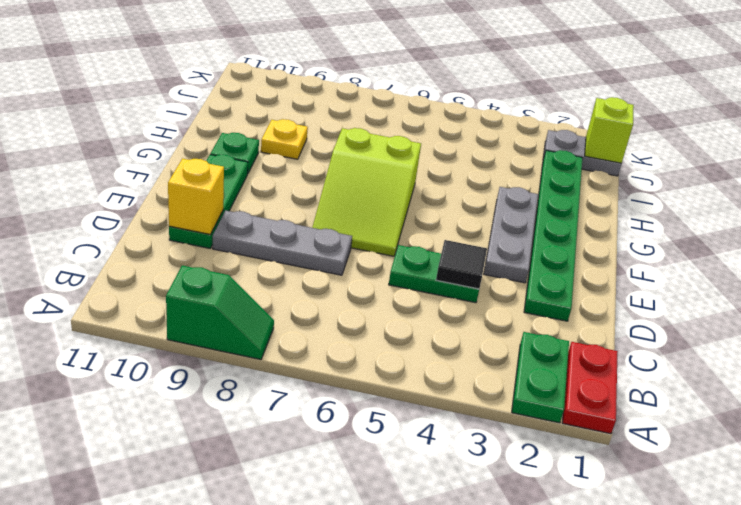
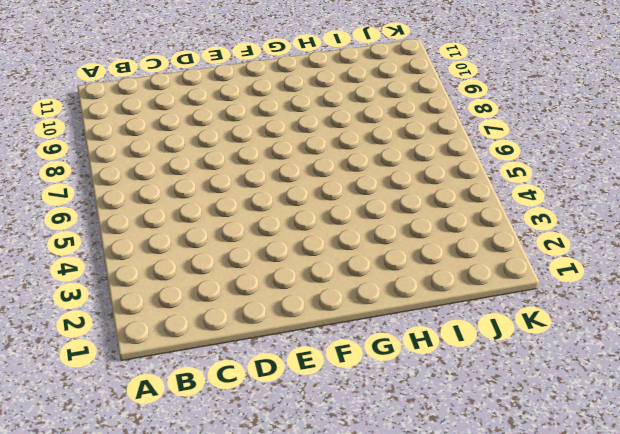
none -> red 1x2 plate [563,342,618,434]
none -> green 1x2 plate [512,332,569,423]
none -> green 1x2 slope [166,265,274,359]

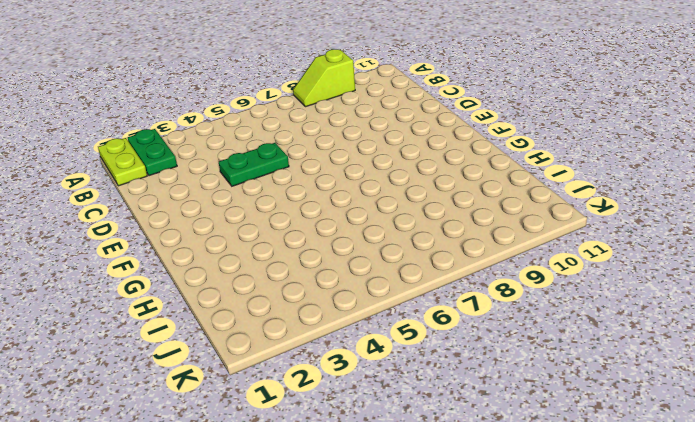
lime 1x2 plate [98,138,147,186] -> red 1x2 plate [563,342,618,434]
lime 1x2 slope [293,49,355,107] -> green 1x2 slope [166,265,274,359]
none -> green 1x6 plate [524,150,582,321]
none -> grey 1x3 plate [213,210,352,275]
none -> green 1x3 plate [169,155,248,248]

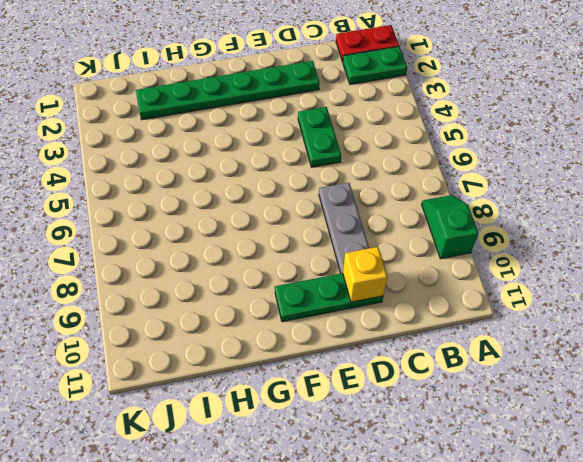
none -> grey 1x3 plate [484,187,538,283]
none -> lime 2x3 slope [312,128,421,256]
none -> green 1x1 plate [210,133,259,174]

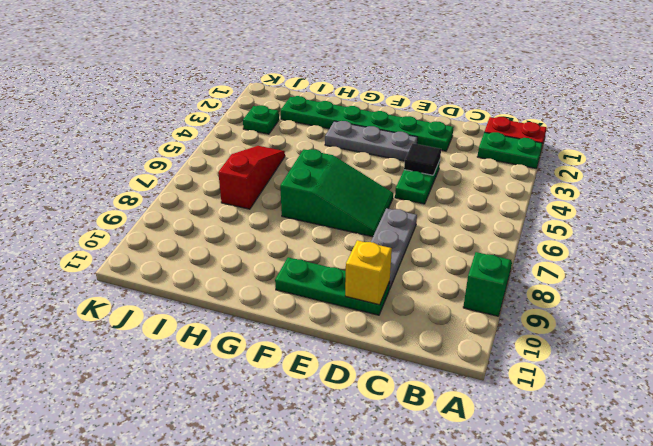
green 2x3 slope [280,149,393,237] -> lime 2x3 slope [312,128,421,256]
red 1x3 slope [218,146,285,209] -> none
green 1x1 plate [243,105,279,134] -> green 1x1 plate moved to [210,133,259,174]
none -> yellow 1x1 plate [261,119,308,159]
none -> grey 1x2 plate [543,130,621,176]
none -> lime 1x1 brick [585,97,634,163]

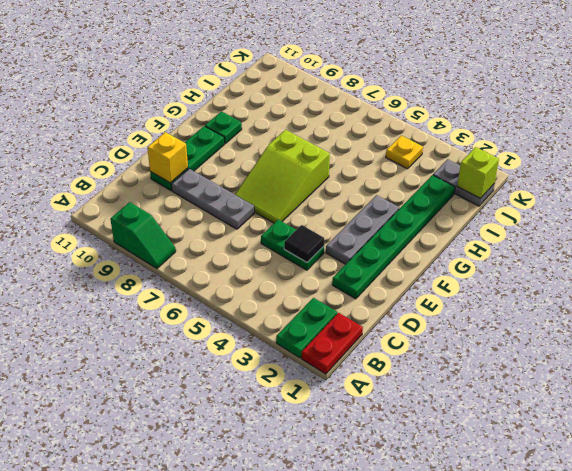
yellow 1x1 plate [386,135,423,169] -> yellow 1x1 plate moved to [261,119,308,159]

